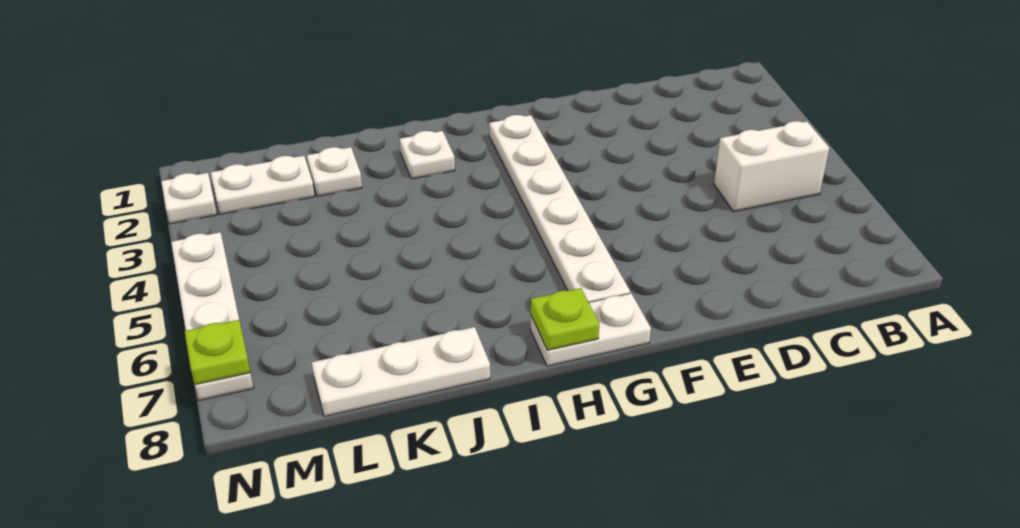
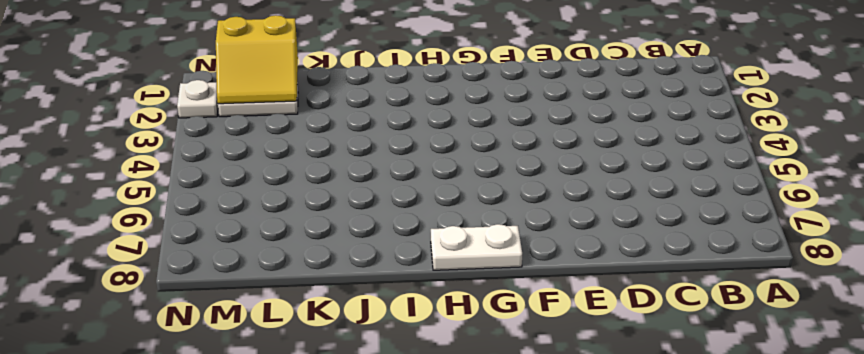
yellow 2x2 slope [216,15,298,104] -> none
none -> white 1x2 brick [714,121,829,212]
none -> white 1x6 plate [489,115,630,302]

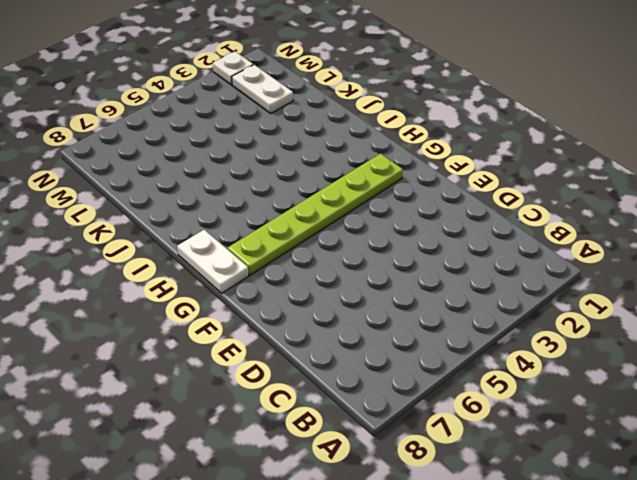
lime 1x6 plate [228,153,403,275] -> white 1x6 plate [489,115,630,302]
none -> white 1x2 brick [714,121,829,212]
none -> white 1x1 plate [400,131,455,179]

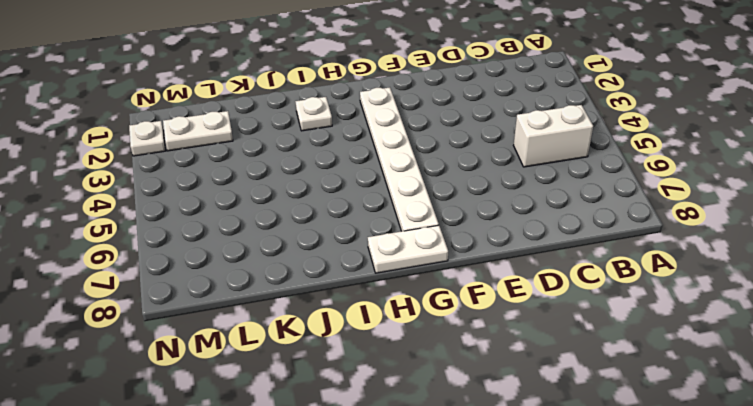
none -> white 1x3 plate [312,327,490,416]
none -> white 1x1 plate [307,147,362,196]

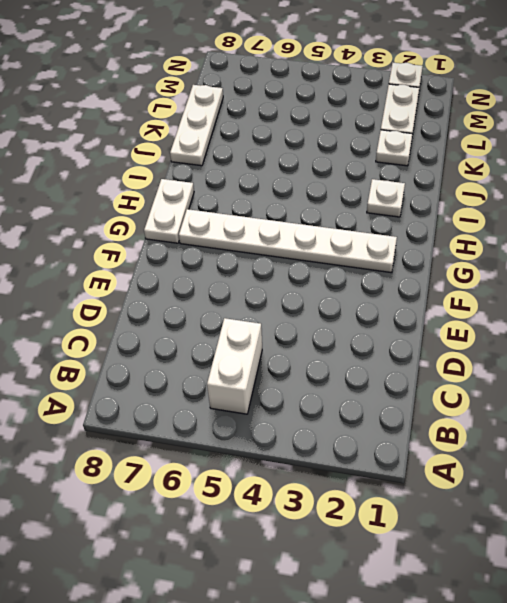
none -> white 1x4 plate [171,232,253,400]
none -> lime 1x1 plate [531,288,599,350]

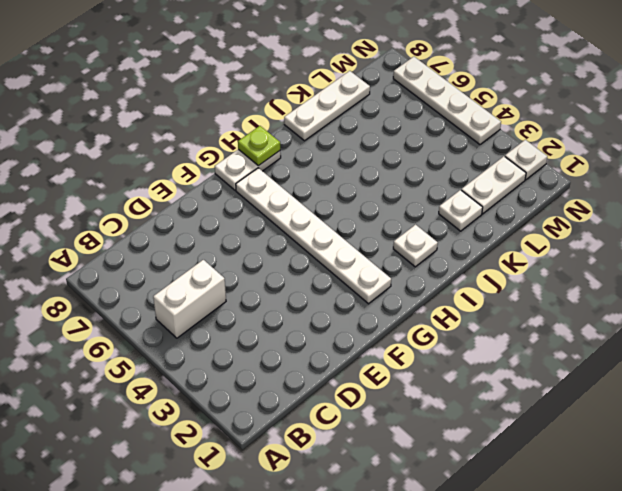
none -> lime 1x1 plate [185,320,250,385]

